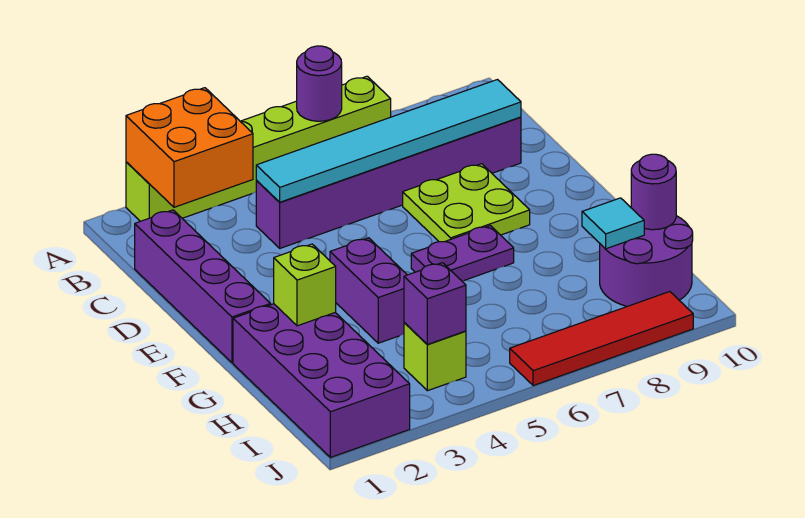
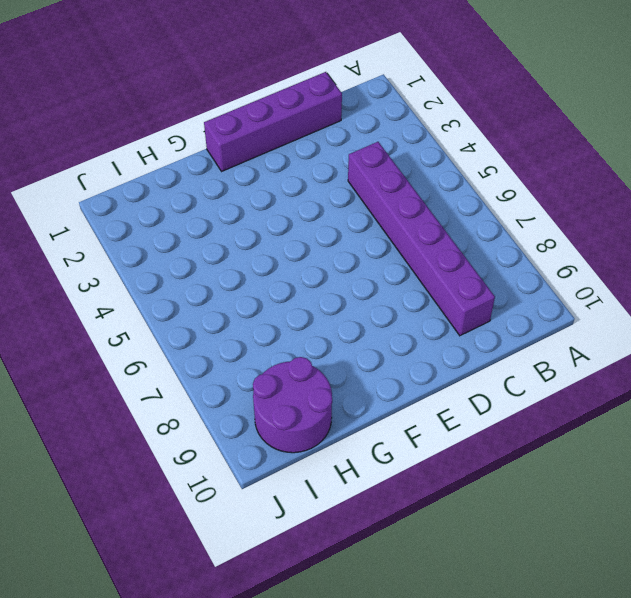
none -> lime 1x6 brick [126,76,391,221]
none -> lime 2x2 plate [403,164,530,242]
none -> purple 1x2 brick [330,238,407,343]

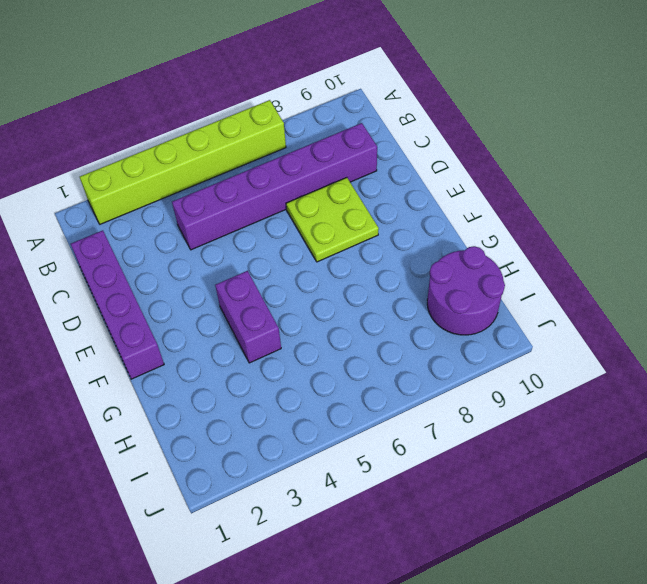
none -> purple 1x2 plate [411,226,514,281]
none -> purple 2x4 brick [233,304,410,457]
none -> lime 1x1 brick [404,323,466,391]

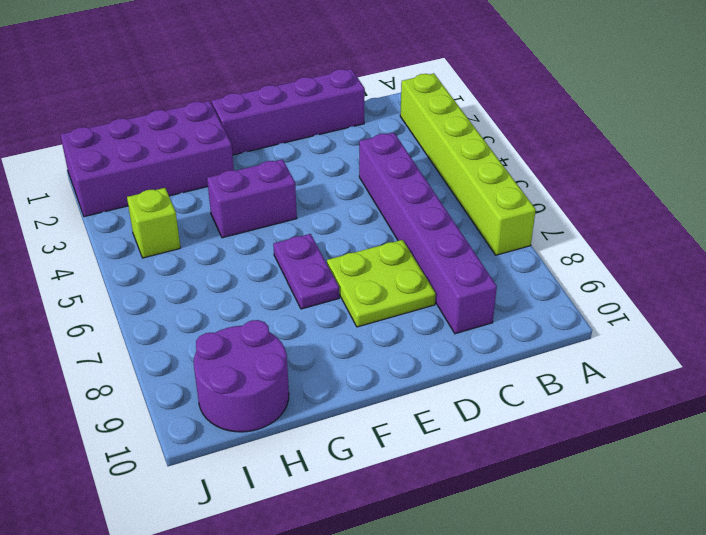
none -> red 1x4 tile [510,292,693,386]
none -> orange 2x2 brick [126,88,253,207]
none -> purple 1x1 round brick [297,46,342,121]

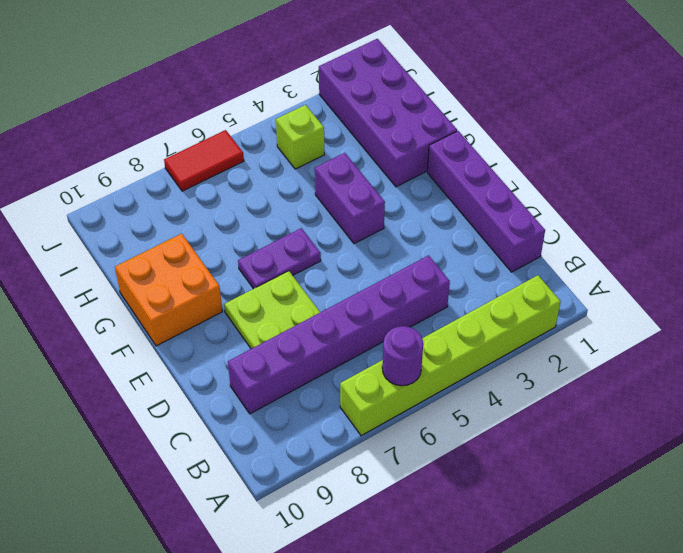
orange 2x2 brick [115,233,222,346] -> orange 2x2 brick moved to [126,88,253,207]
red 1x2 tile [164,130,244,191] -> red 1x4 tile [510,292,693,386]
none -> purple 2x2 round brick [600,216,693,306]
none -> cyan 1x6 tile [256,80,521,202]
none -> lime 1x1 brick [274,244,336,326]

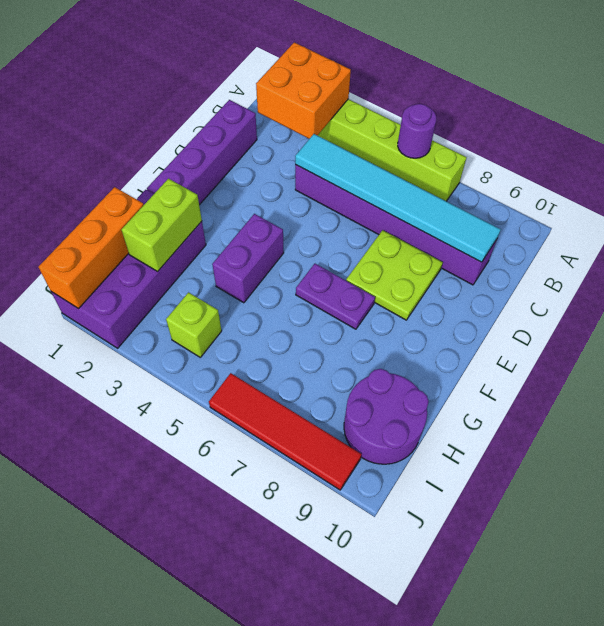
lime 1x2 brick [121,179,202,271] -> lime 1x1 brick [274,244,336,326]
orange 1x3 brick [39,187,144,309] -> none
none -> cyan 1x1 tile [582,198,644,249]
none -> purple 1x1 round brick [631,154,676,230]
none -> purple 1x1 brick [404,263,466,344]

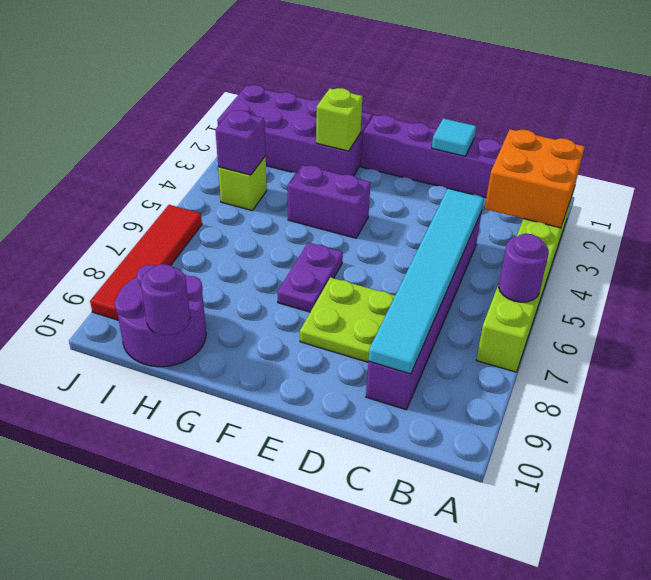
cyan 1x1 tile [432,118,476,156] -> cyan 1x1 tile moved to [582,198,644,249]

